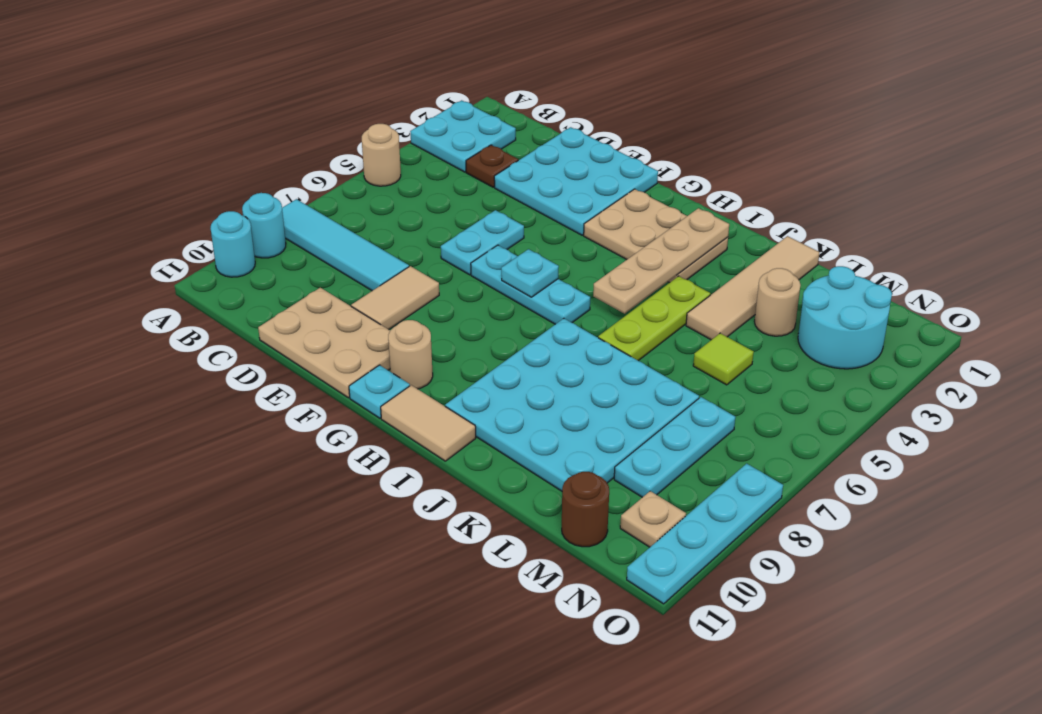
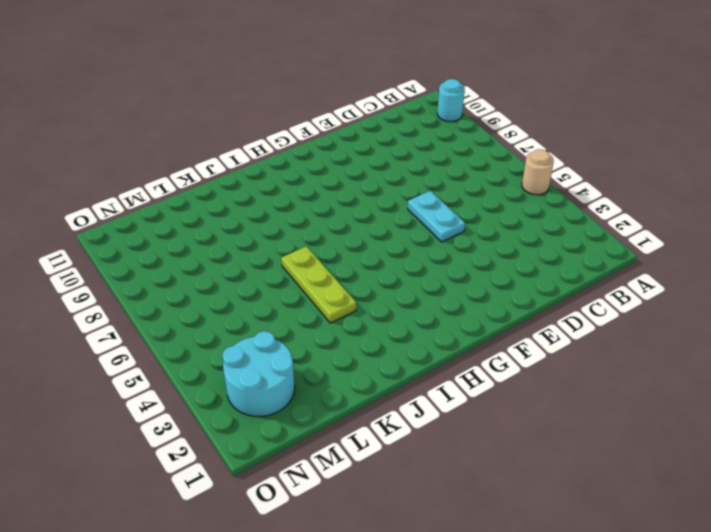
none -> cyan 2x2 plate [410,100,516,172]
none -> cyan 1x4 tile [282,199,409,291]
none -> cyan 1x1 round brick [242,193,286,258]

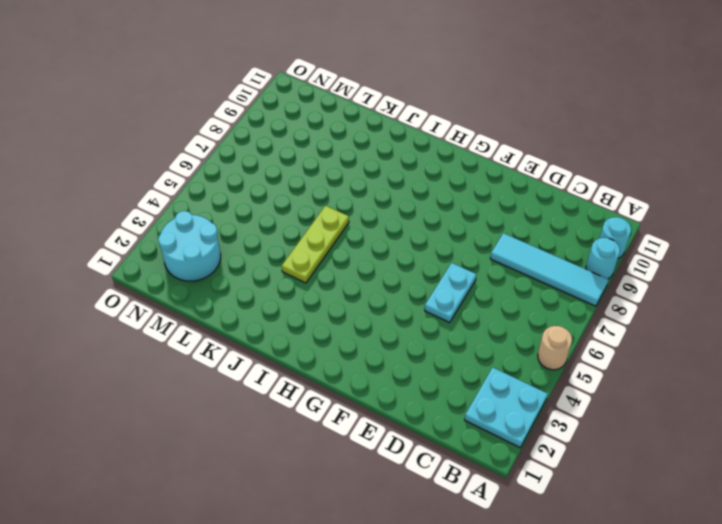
none -> brown 1x1 plate [466,145,518,187]
none -> cyan 3x3 plate [494,127,658,235]
none -> tan 2x3 plate [258,288,390,398]

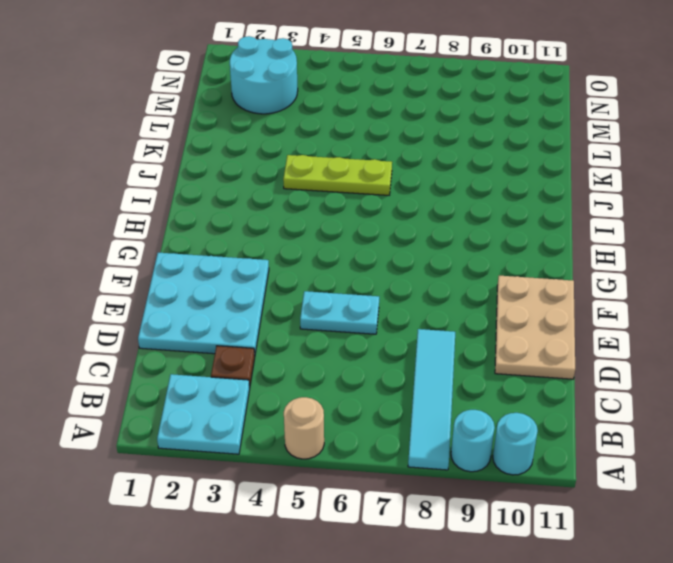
none -> tan 1x2 tile [351,266,439,329]
none -> cyan 1x3 plate [471,245,590,324]
none -> tan 2x3 plate [584,189,728,283]

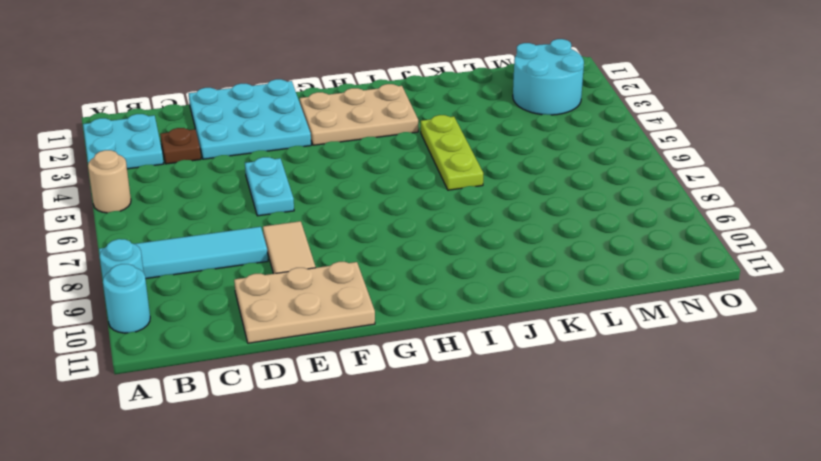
none -> cyan 1x3 plate [471,245,590,324]
none -> tan 1x1 round brick [388,320,433,389]
none -> cyan 1x1 plate [349,365,410,418]

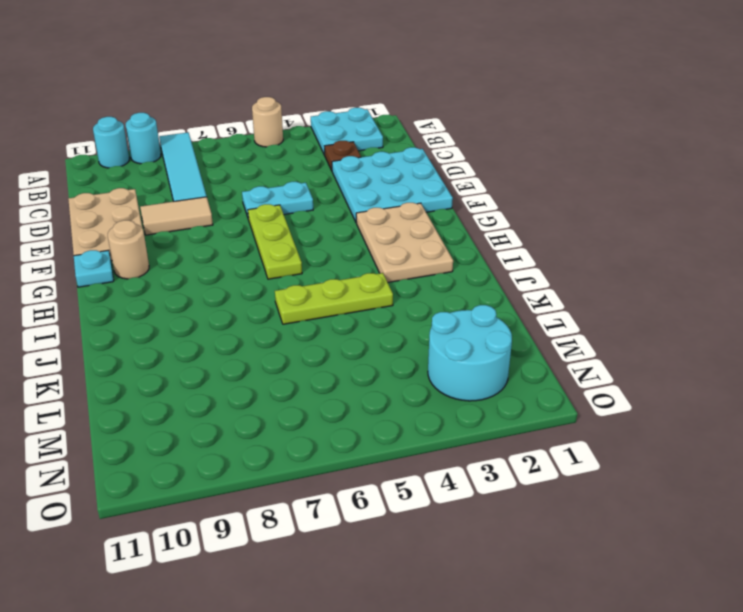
lime 1x3 plate [248,204,302,279] -> cyan 1x3 plate [471,245,590,324]
none -> tan 1x2 tile [381,385,476,461]
none -> cyan 4x4 plate [445,318,699,491]
none -> tan 1x4 tile [686,236,820,340]

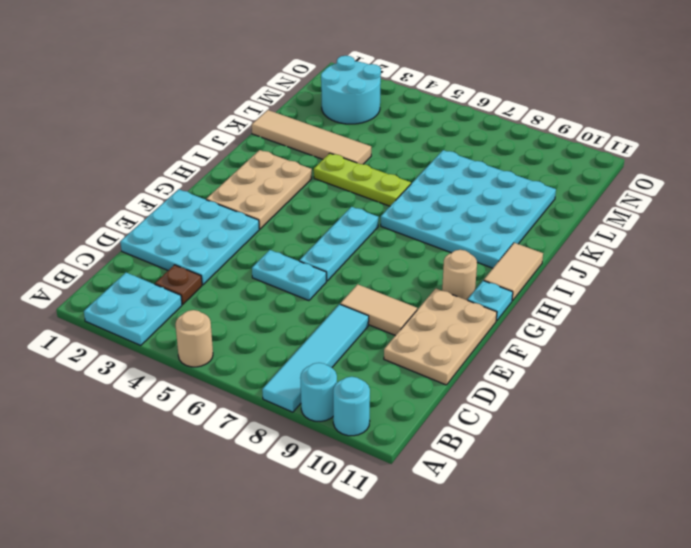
none -> tan 1x1 round brick [755,268,800,336]
none -> lime 1x1 tile [693,333,754,385]
none -> cyan 1x3 plate [614,397,735,497]

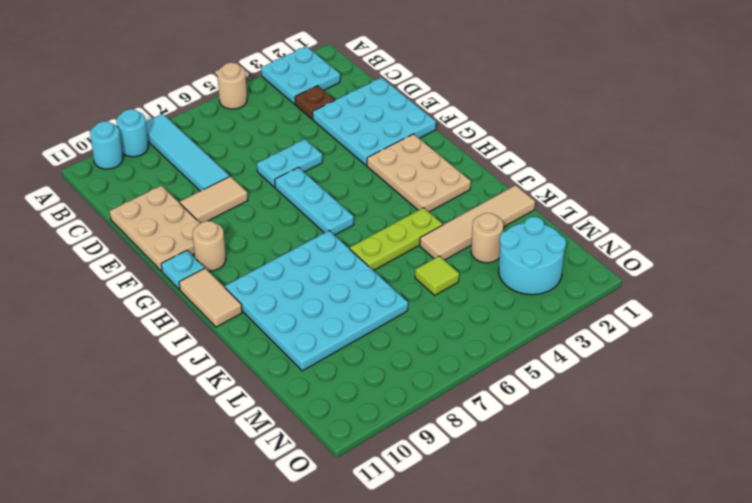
none -> cyan 1x3 plate [614,397,735,497]
none -> brown 1x1 round brick [562,472,609,547]
none -> tan 1x1 plate [620,491,686,547]

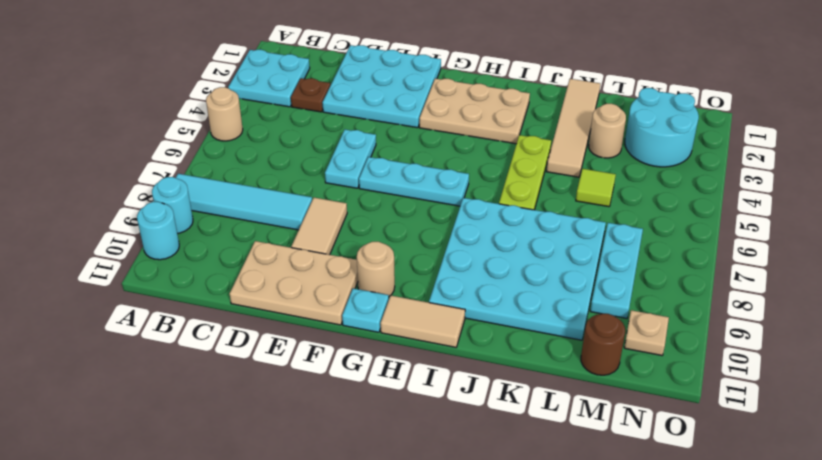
none -> cyan 1x4 plate [627,464,783,604]
none -> cyan 1x1 plate [501,249,559,297]
none -> tan 1x4 plate [593,208,729,314]

